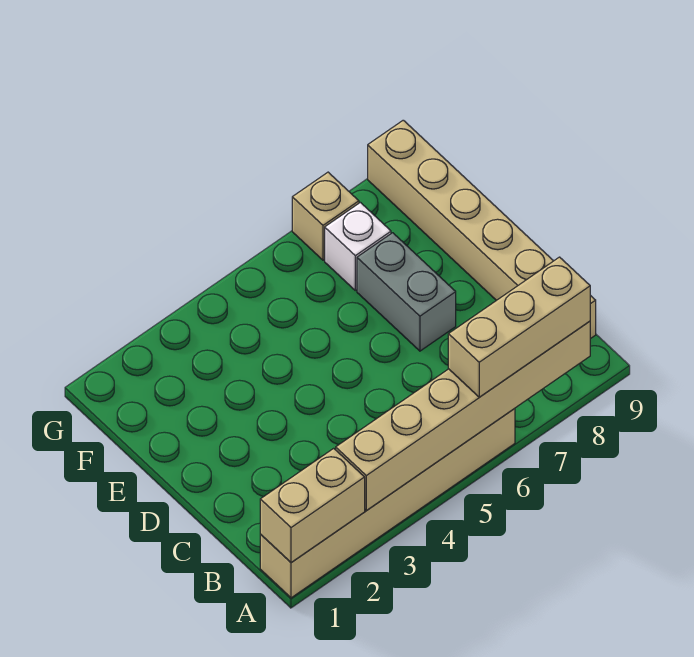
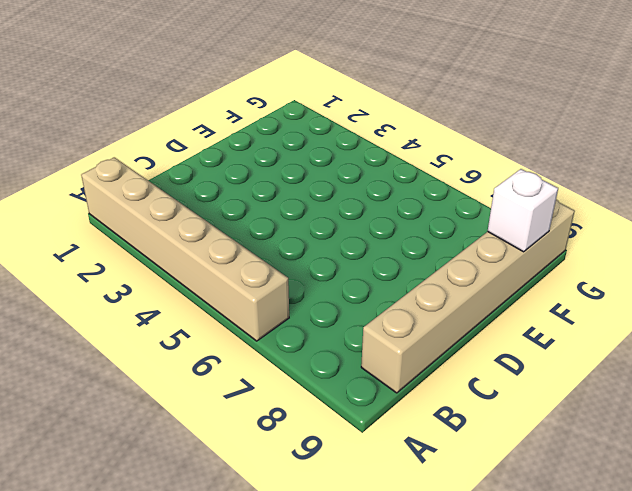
white 1x1 brick [488,169,558,252] -> white 1x1 brick moved to [325,202,391,290]
none -> grey 1x2 brick [357,233,456,351]
none -> tan 1x1 brick [292,172,359,260]

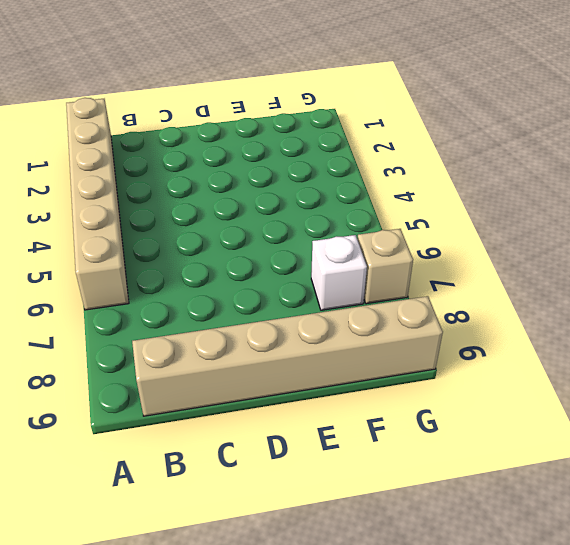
none -> grey 1x2 brick [357,233,456,351]
none -> tan 1x2 brick [260,448,365,563]

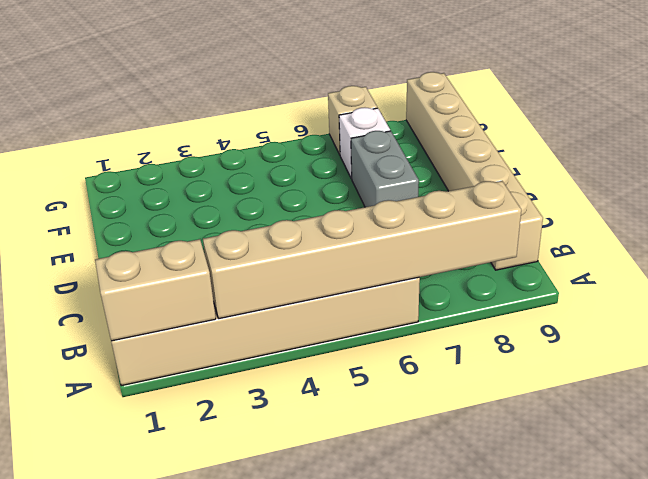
none -> tan 1x3 brick [448,257,590,397]

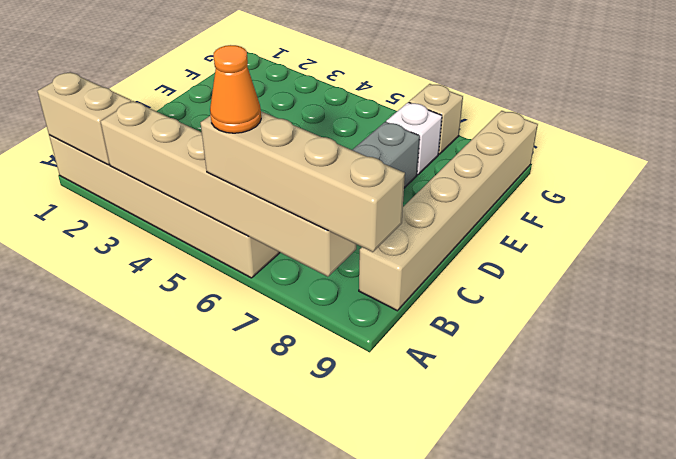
tan 1x4 brick [201,111,405,252] -> tan 1x3 brick [448,257,590,397]
orange 1x1 cone [210,45,261,133] -> none

